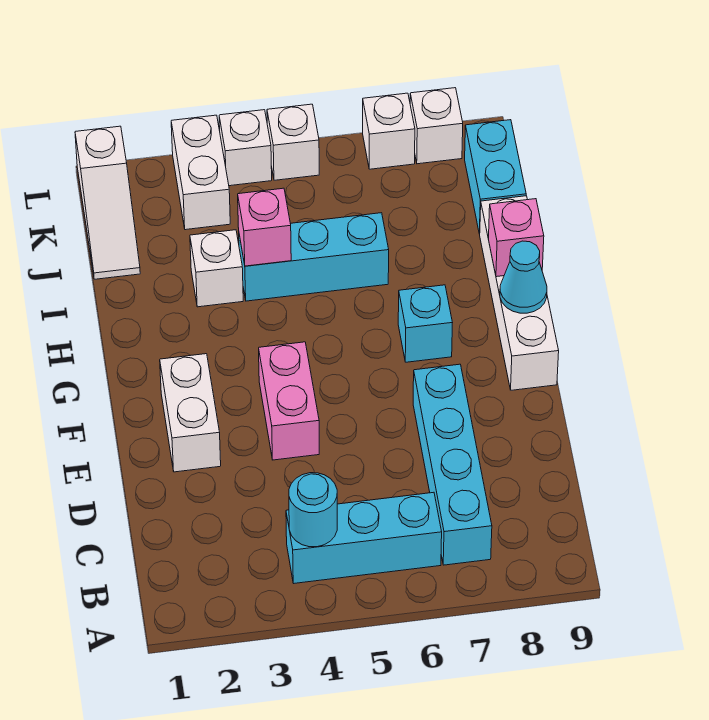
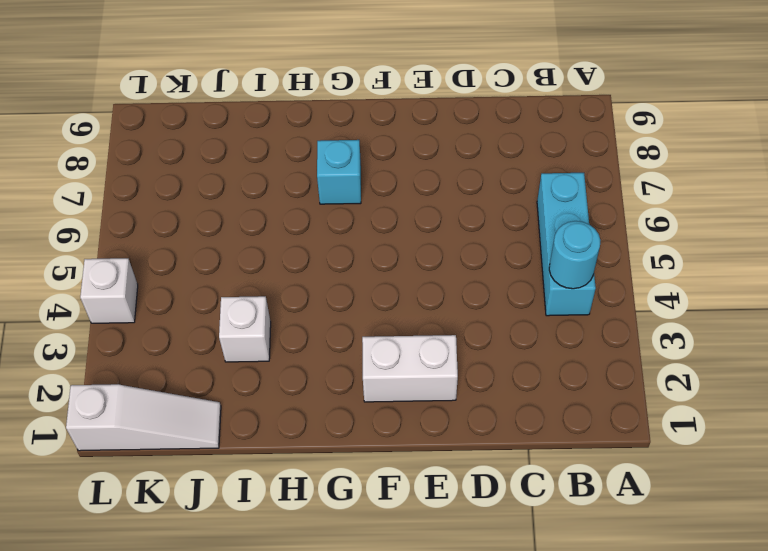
none -> cyan 1x4 brick [413,364,492,565]
none -> pink 1x2 brick [259,342,319,460]
none -> white 1x4 brick [480,196,559,390]

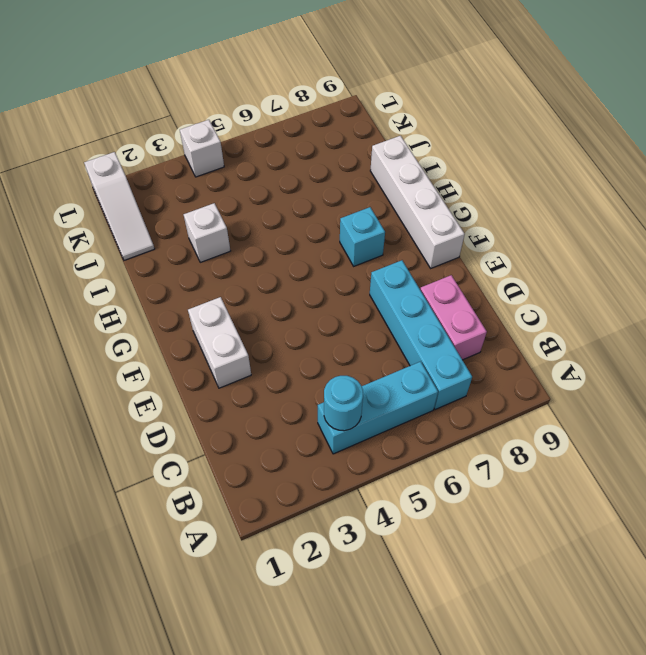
pink 1x2 brick [420,275,487,360] -> pink 1x2 brick moved to [259,342,319,460]
none -> cyan 1x3 brick [239,213,389,301]
none -> cyan 1x2 brick [465,120,526,234]
none -> white 1x2 brick [171,115,230,230]

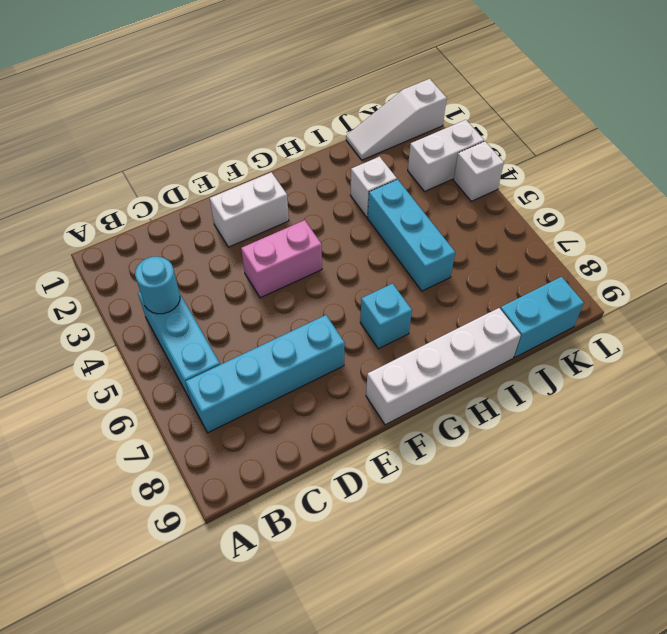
none -> white 1x1 brick [267,104,319,180]
none -> white 1x1 brick [363,93,415,169]
none -> white 1x1 brick [410,88,463,164]

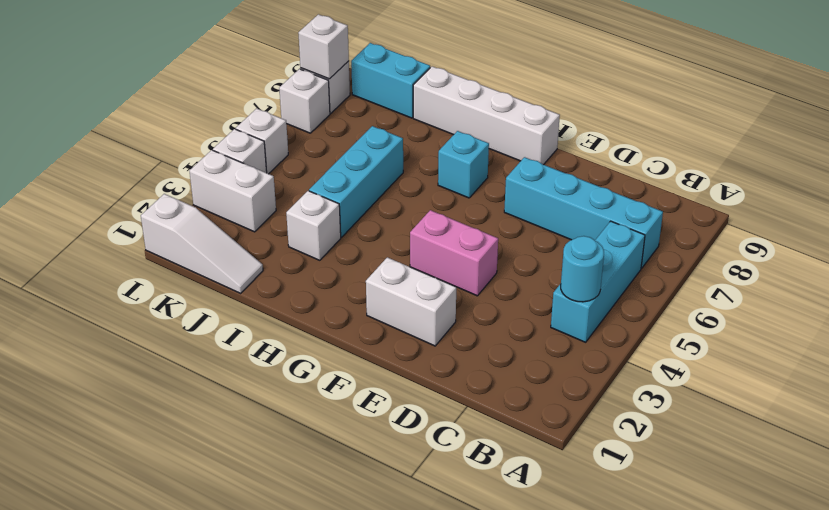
white 1x1 brick [298,14,349,79] -> none
none -> cyan 1x1 cone [500,241,547,313]
none -> pink 1x1 brick [489,199,544,277]
none -> pink 1x1 brick [238,188,291,266]

